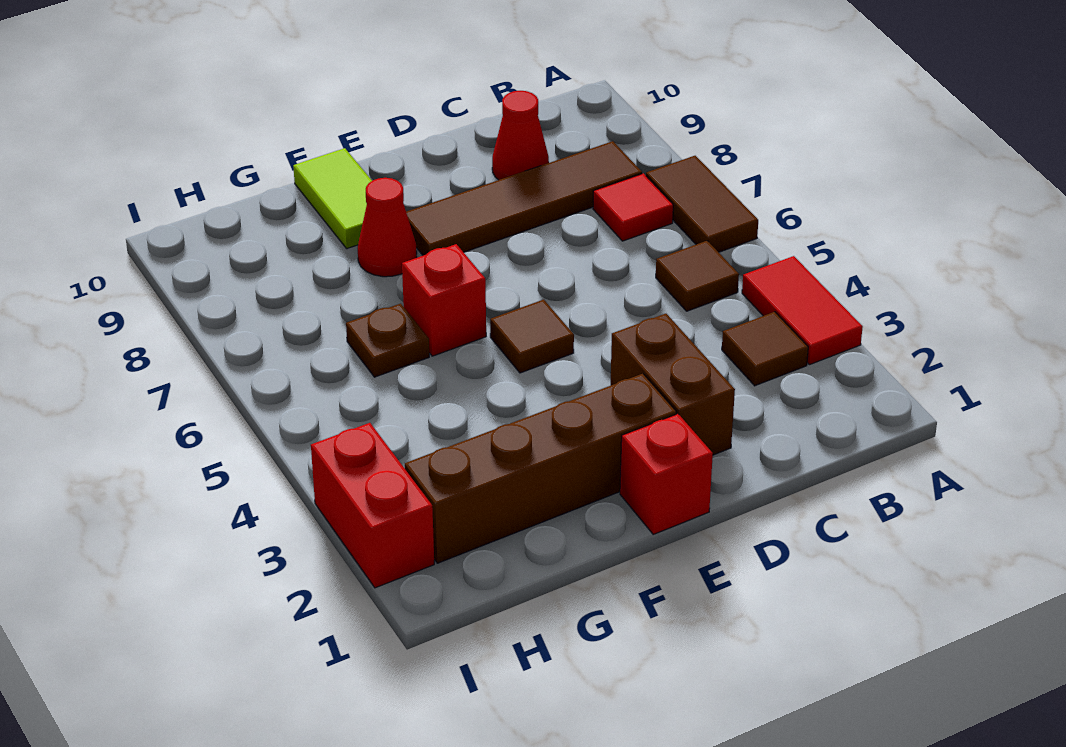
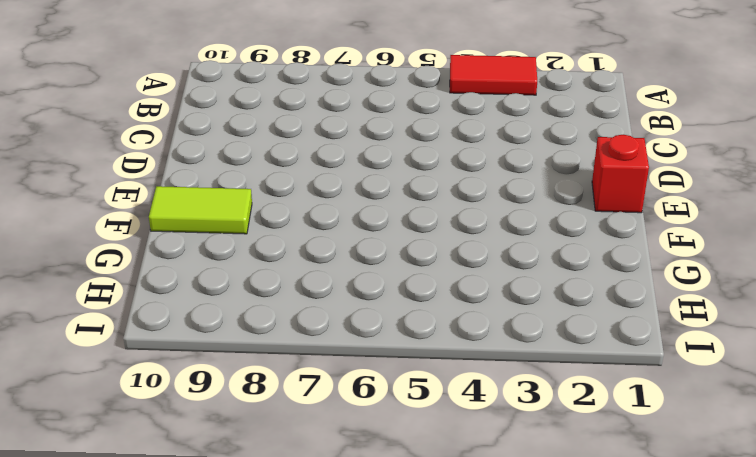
none -> brown 1x2 tile [646,156,758,252]
none -> brown 1x1 tile [722,312,808,386]
none -> brown 1x1 tile [656,241,739,311]

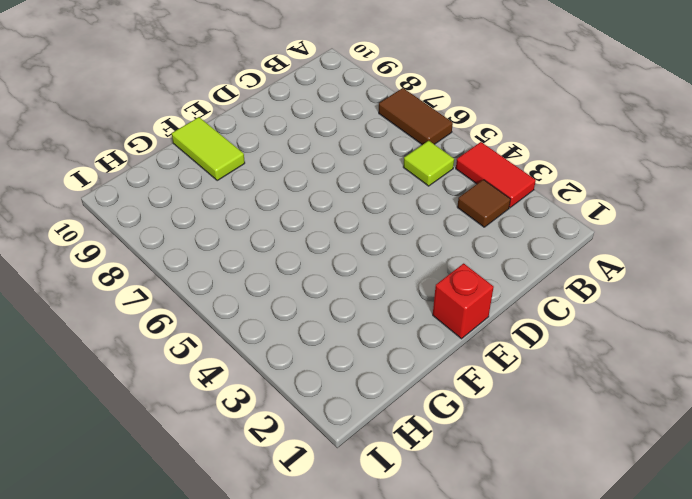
lime 1x1 tile [403,141,454,186] -> brown 1x1 tile [656,241,739,311]
none -> red 1x1 tile [593,173,673,241]
none -> brown 1x4 tile [406,141,642,255]
none -> red 1x1 cone [492,91,549,180]

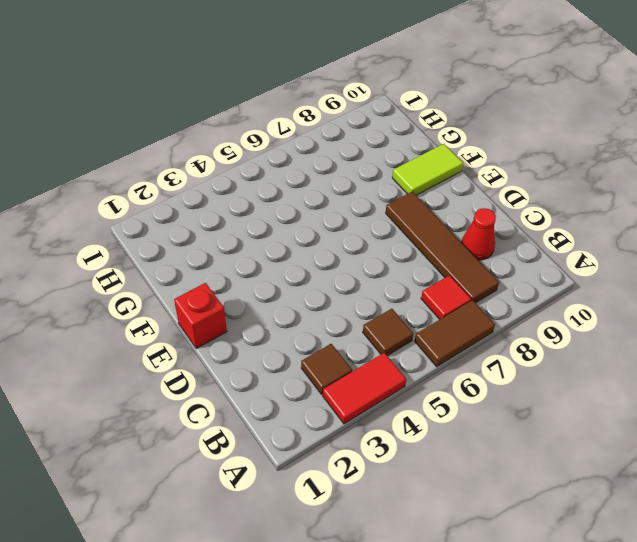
none -> brown 1x2 brick [611,314,735,455]
none -> brown 1x4 brick [405,374,677,563]
none -> brown 1x1 tile [490,300,574,373]

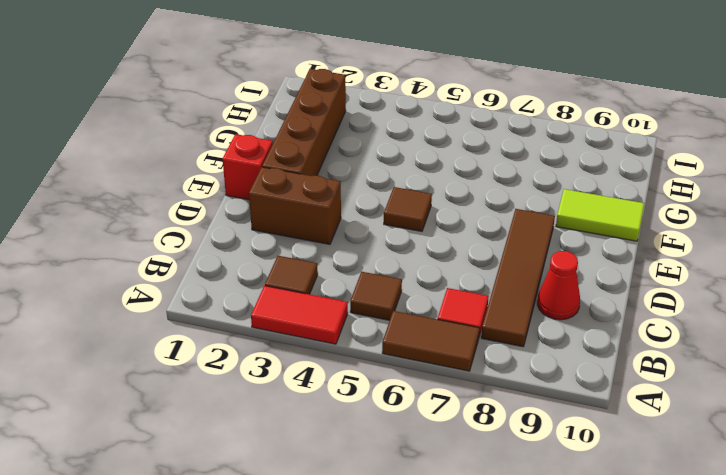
none -> red 1x1 brick [402,244,486,356]
none -> red 1x1 cone [358,178,417,277]
none -> brown 1x1 plate [346,304,429,377]

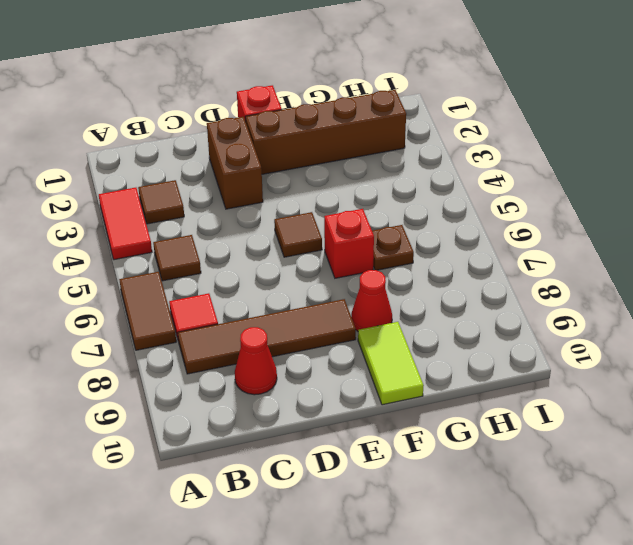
none -> red 1x2 brick [311,423,434,588]

